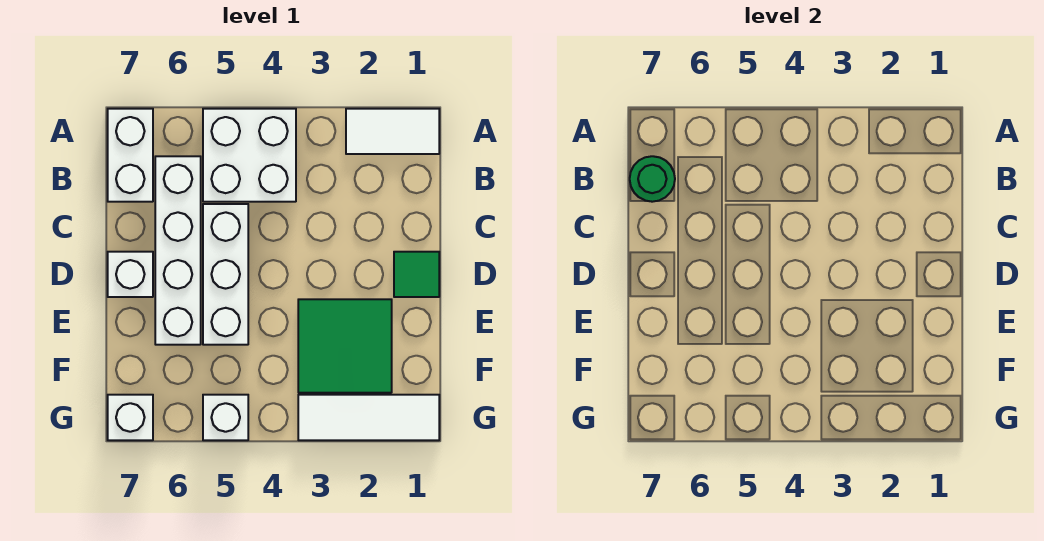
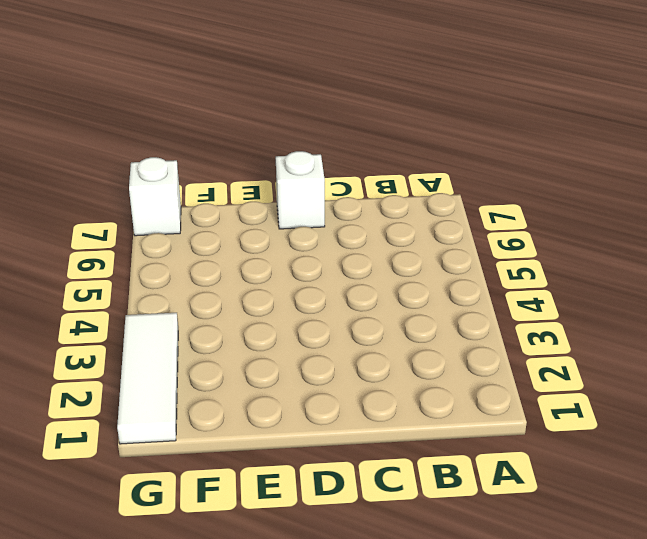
none -> white 1x2 tile [346,109,439,154]
none -> white 2x2 brick [203,109,296,202]
none -> white 1x2 brick [108,109,153,202]

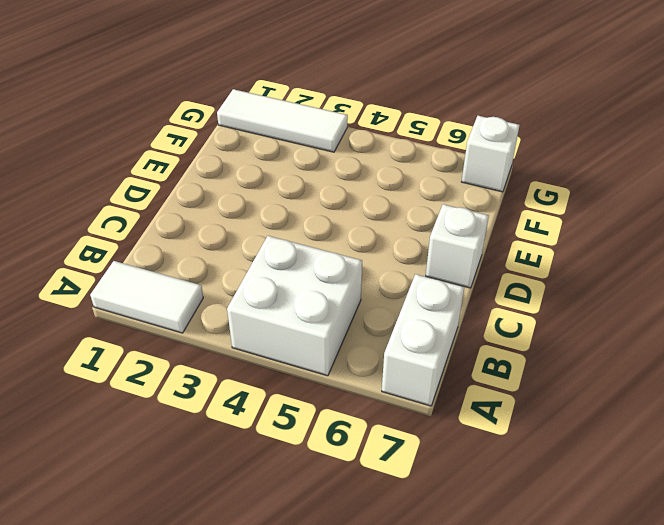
none -> white 1x4 brick [155,156,201,345]
none -> white 1x3 brick [203,204,248,345]
none -> green 1x1 tile [394,252,439,297]

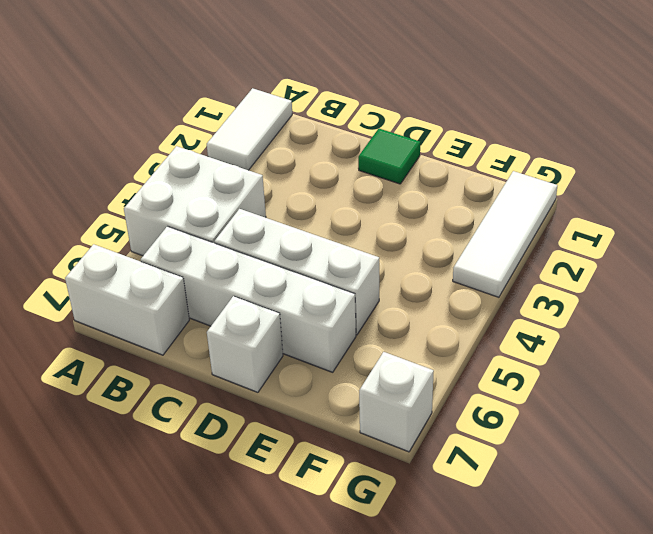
none -> green 2x2 tile [298,299,392,393]
none -> white 1x1 brick [203,395,248,440]
none -> green 1x1 round brick [630,156,675,202]

